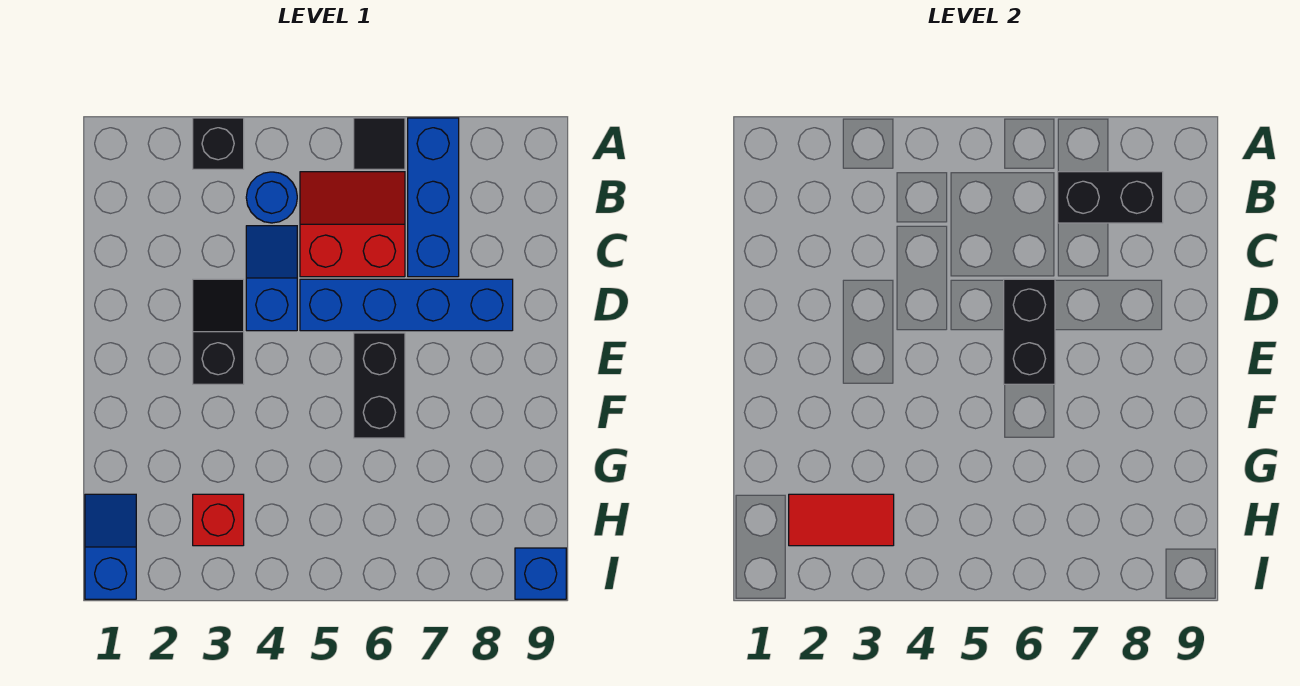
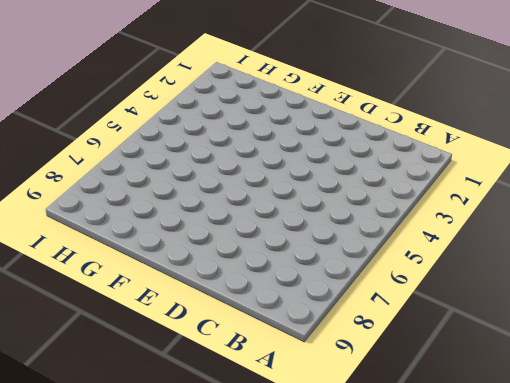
none -> black 1x1 brick [193,118,244,169]
none -> black 1x1 tile [354,118,405,169]
none -> blue 1x3 brick [408,118,459,277]

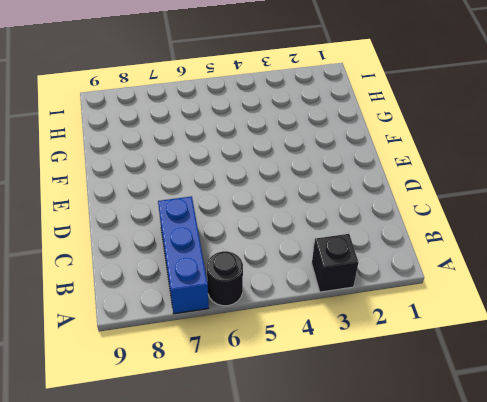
black 1x1 round brick [207,251,243,306] -> black 1x1 tile [354,118,405,169]
none -> blue 1x1 round brick [246,172,297,223]
none -> red 2x2 slope [300,172,405,277]
none -> blue 1x2 slope [246,226,297,331]

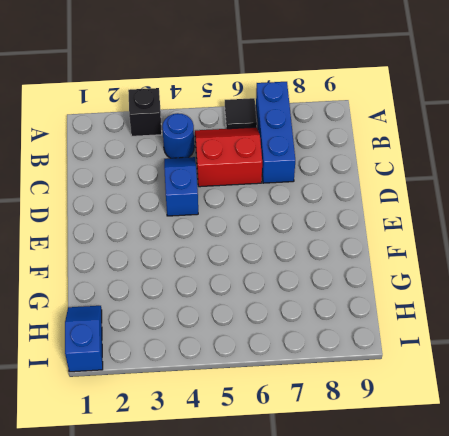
none -> black 1x2 slope [193,279,244,384]
none -> blue 1x4 brick [300,279,513,331]
none -> black 1x2 brick [354,333,405,438]

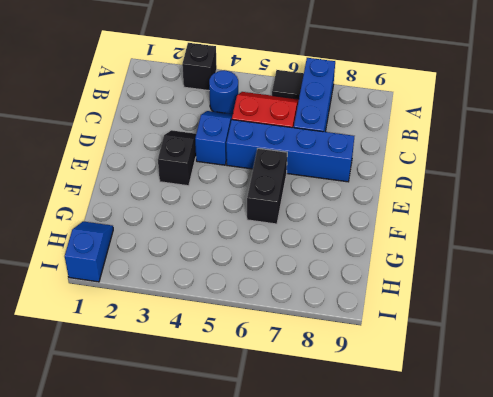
none -> red 1x1 brick [193,494,244,546]
none -> blue 1x1 brick [515,548,566,599]
none -> black 1x2 brick [1058,172,1163,223]

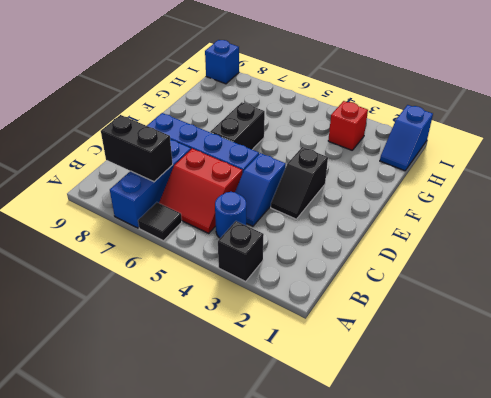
none -> black 1x2 brick [1004,279,1055,384]
none -> red 1x2 tile [789,494,894,546]

